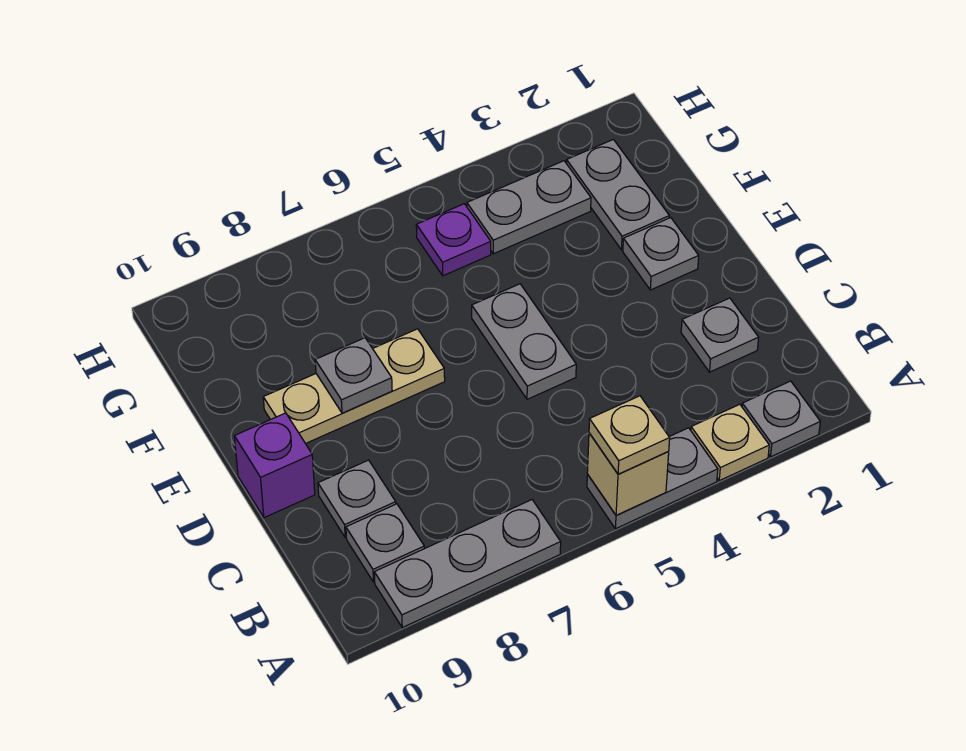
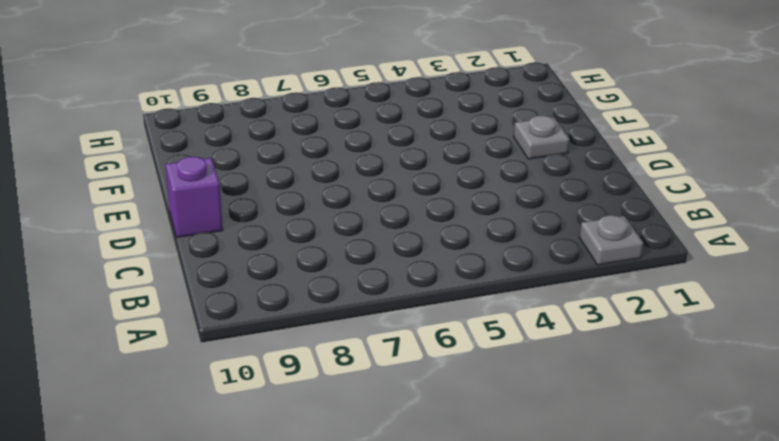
none -> tan 1x1 plate [691,404,769,481]
none -> grey 1x2 plate [587,428,718,529]
none -> grey 1x3 plate [374,500,561,627]

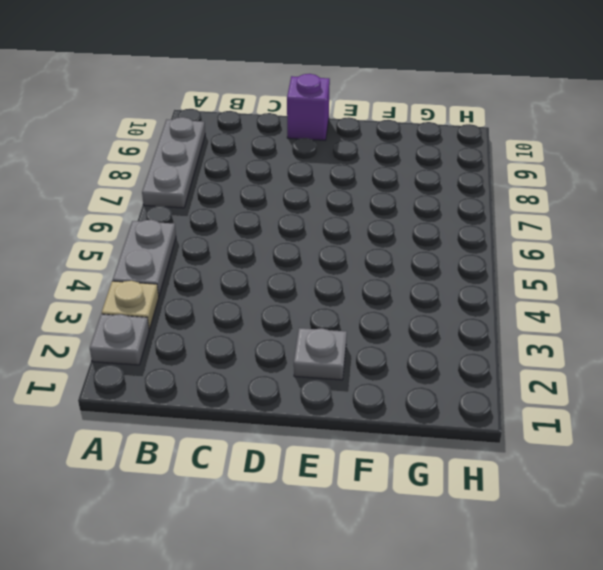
none -> grey 1x1 plate [346,504,424,582]
none -> grey 1x1 plate [681,298,759,372]
none -> grey 1x1 plate [318,460,396,537]

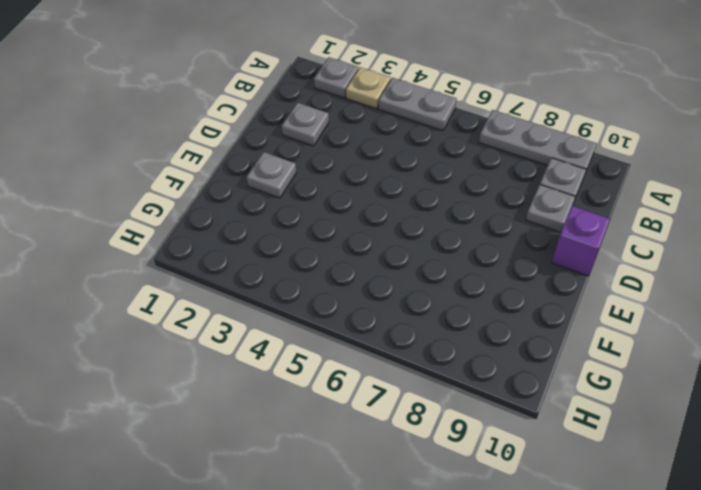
none -> grey 1x2 plate [472,284,576,399]
none -> tan 1x3 plate [263,329,445,444]
none -> grey 1x2 plate [567,139,669,250]

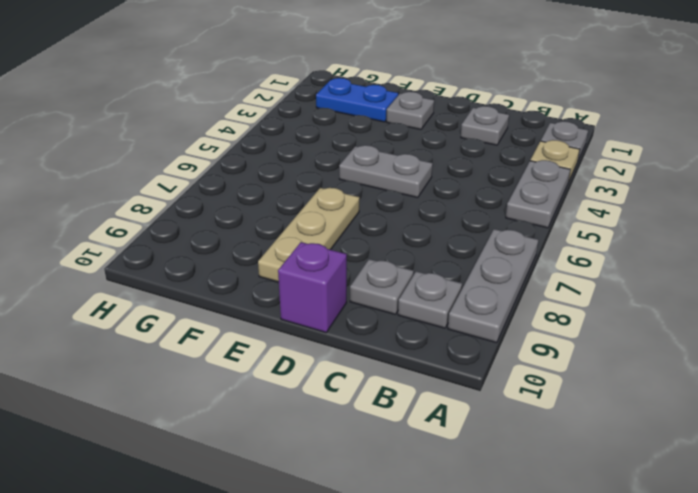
blue 1x2 plate [316,78,398,122] -> grey 1x2 plate [567,139,669,250]
none -> grey 1x2 plate [467,161,591,254]
none -> purple 1x1 plate [416,204,491,276]
none -> tan 1x1 brick [587,433,669,515]

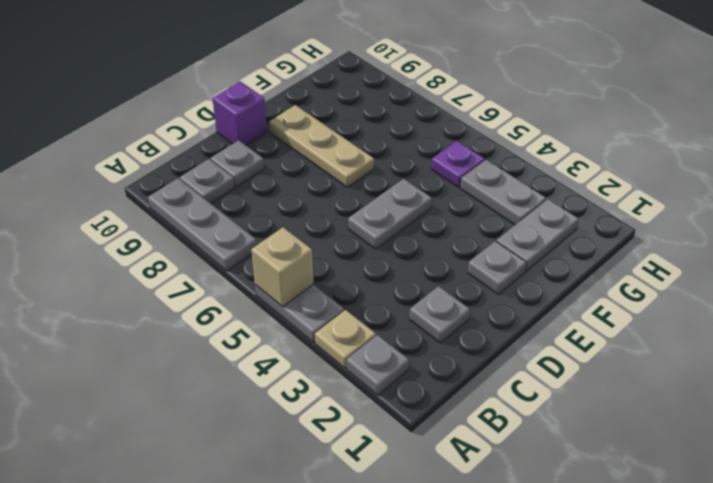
none -> grey 1x1 plate [315,338,392,413]
none -> tan 1x1 plate [589,396,670,474]

